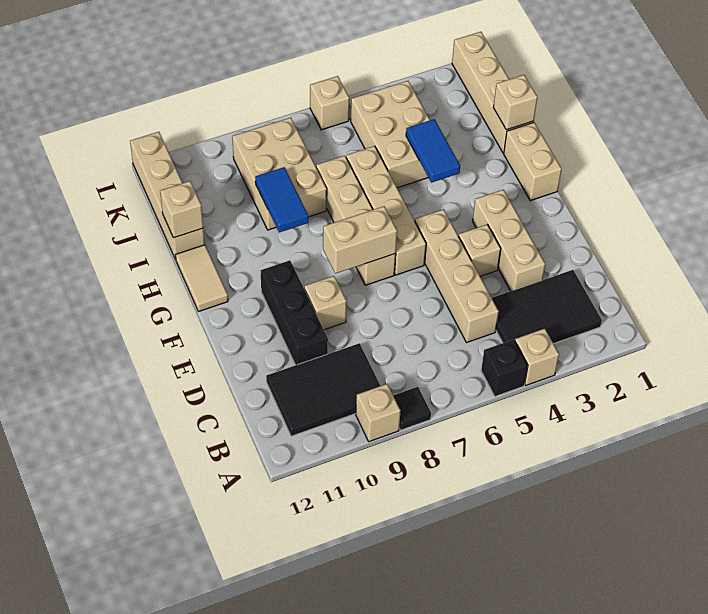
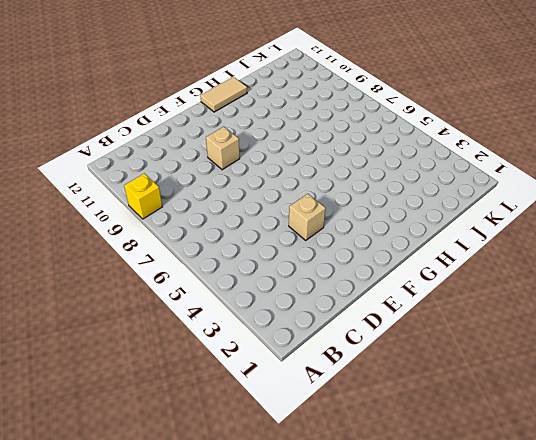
yellow 1x1 brick [124,173,162,219] -> tan 1x1 brick [356,384,400,442]
none -> tan 1x1 brick [515,329,559,385]
none -> black 1x1 brick [481,339,528,396]
none -> black 1x1 tile [393,387,431,430]

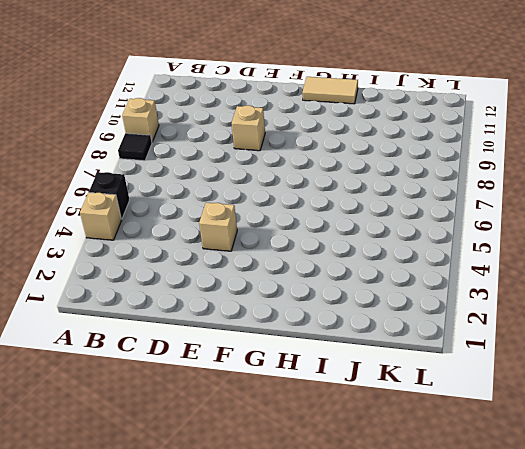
none -> black 2x3 tile [492,270,602,344]
none -> black 2x3 tile [266,343,380,436]
none -> tan 1x4 brick [415,209,499,343]

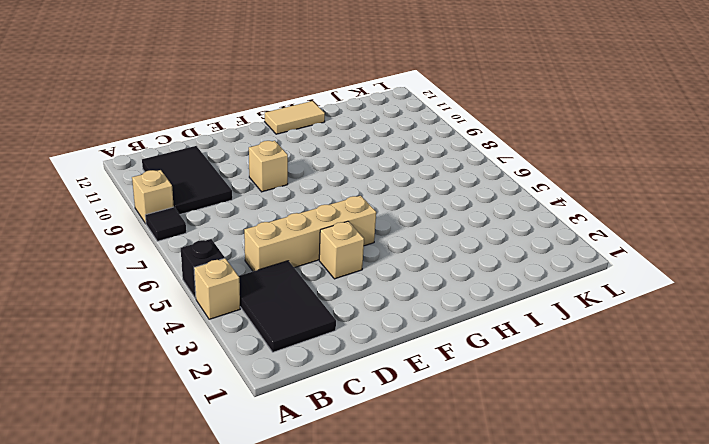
none -> tan 1x3 brick [472,190,545,291]
none -> black 1x3 brick [261,260,328,365]
none -> tan 1x4 brick [346,146,426,275]

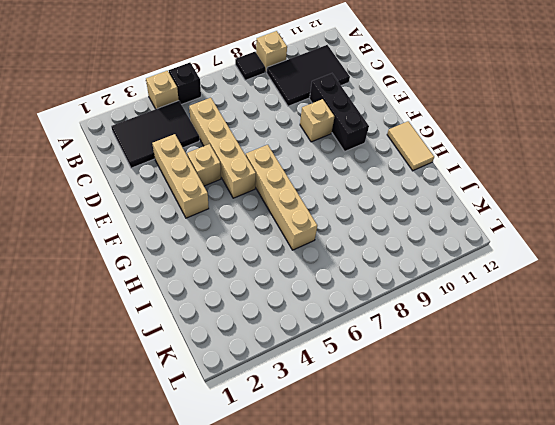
none -> tan 1x4 brick [316,156,396,285]
none -> tan 1x2 brick [504,123,562,201]
none -> tan 1x4 brick [452,32,534,153]

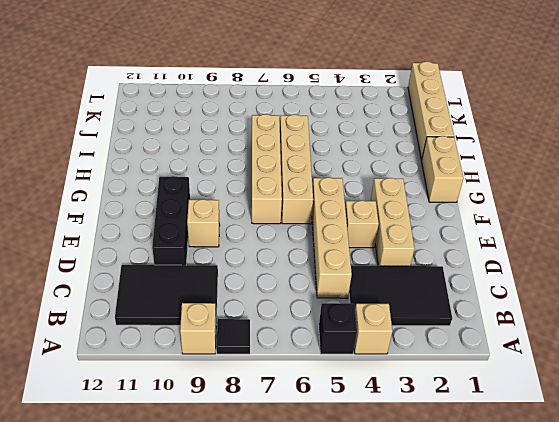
none -> tan 1x2 tile [176,245,228,312]
none -> tan 2x3 brick [351,81,430,188]
none -> tan 2x3 brick [232,118,327,230]

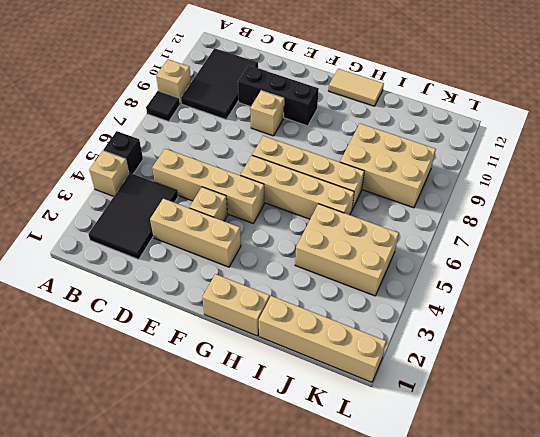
none -> tan 1x4 brick [130,132,205,260]
none -> tan 1x1 brick [310,76,349,130]
none -> tan 1x2 brick [323,206,397,274]

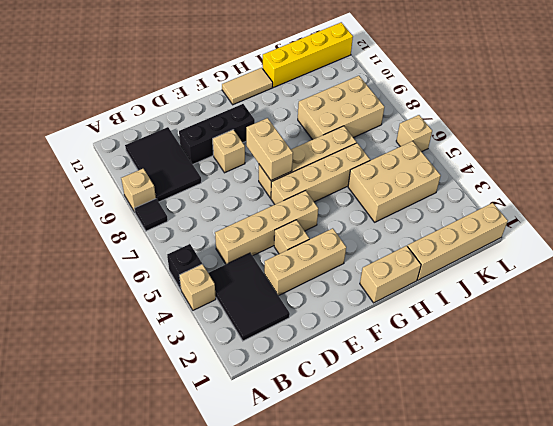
yellow 1x4 brick [263,22,353,88] -> tan 1x4 brick [130,132,205,260]
none -> blue 1x2 tile [406,119,460,183]
none -> blue 1x2 tile [255,167,308,232]
none -> tan 1x1 brick [493,75,537,130]

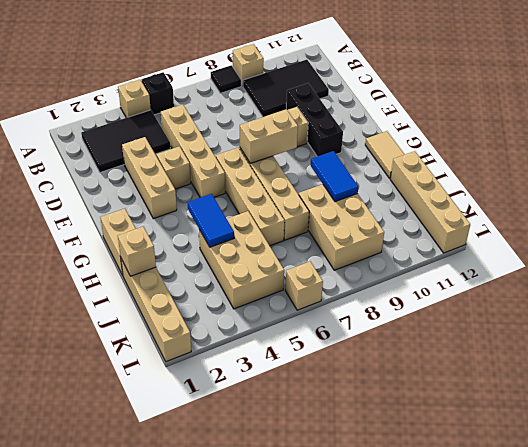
none -> tan 1x1 brick [160,181,203,238]

